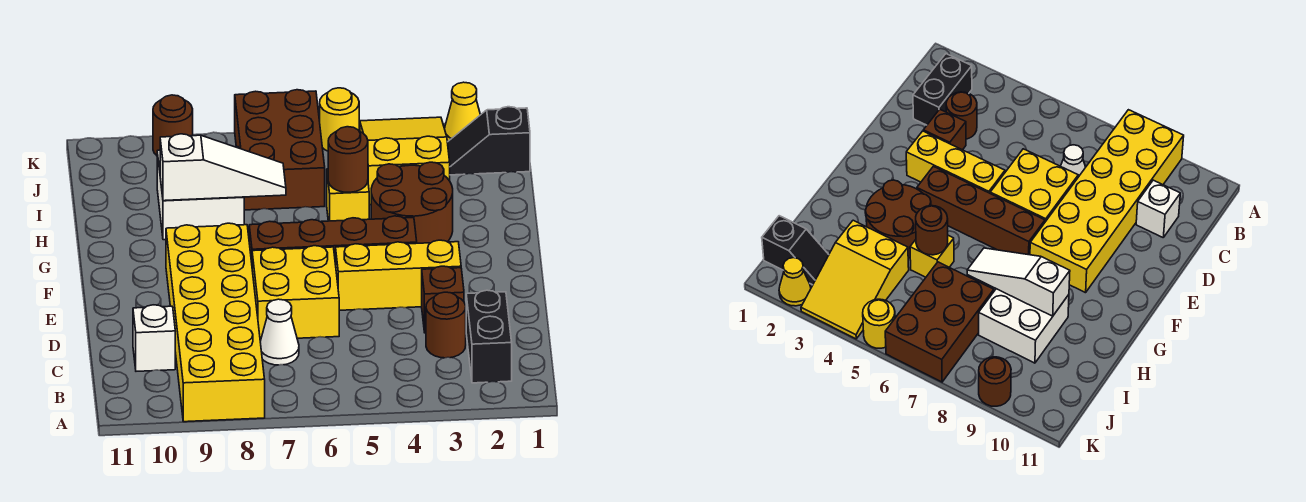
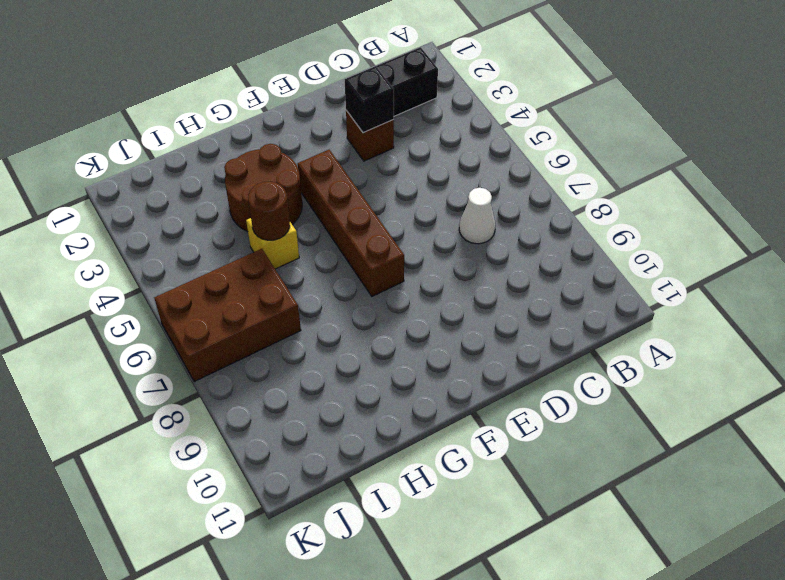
black 1x1 brick [345,66,394,133] -> none
none -> yellow 2x6 brick [166,223,265,422]
none -> brown 1x1 round brick [426,292,466,358]
none -> white 1x1 brick [133,305,175,371]

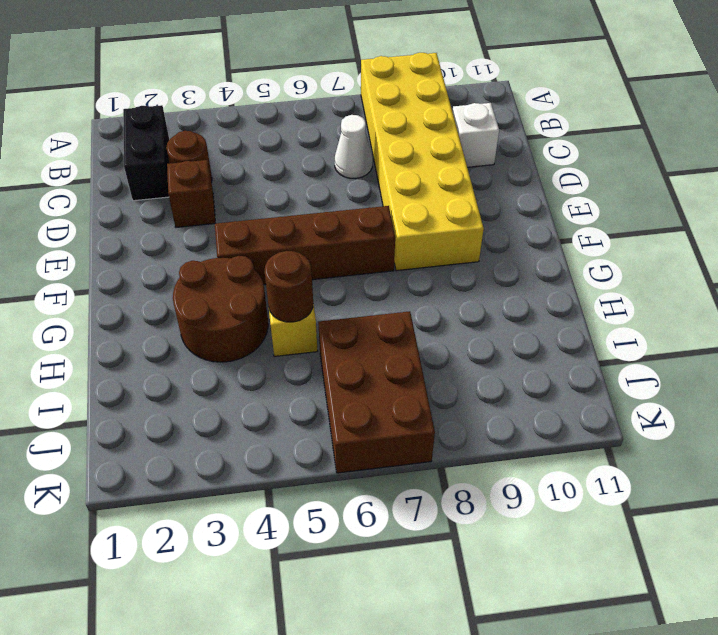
none -> yellow 2x2 brick [252,246,339,340]
none -> yellow 1x3 brick [336,240,461,310]
none -> white 2x2 brick [157,147,244,240]

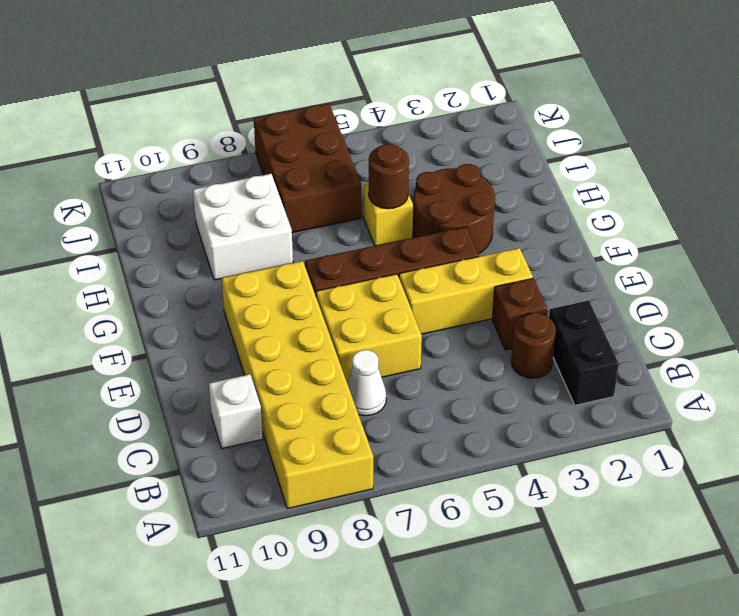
none -> yellow 2x3 slope [359,117,450,205]
none -> black 1x2 slope [447,107,530,175]
none -> yellow 1x1 cone [445,82,480,142]

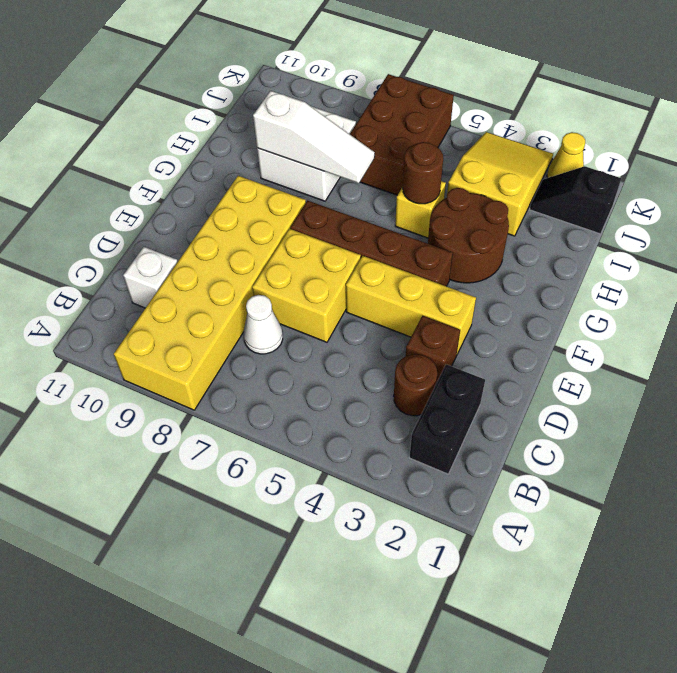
none -> yellow 1x1 round brick [320,88,359,151]
none -> brown 1x1 round brick [153,95,193,155]

